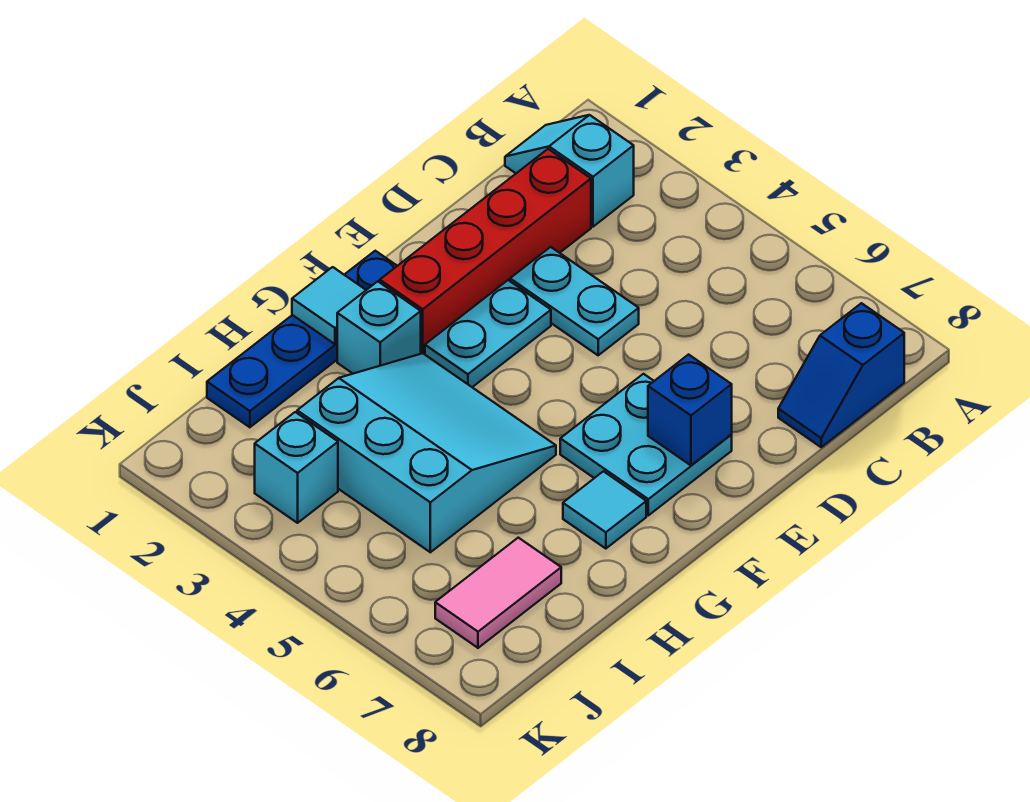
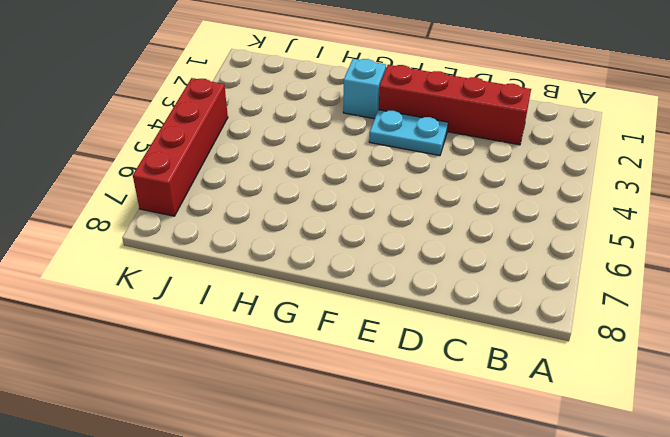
red 1x4 brick [133,78,228,216] -> none
none -> cyan 1x2 slope [505,115,634,227]
none -> blue 1x2 slope [778,303,904,447]
none -> cyan 1x2 plate [510,247,639,355]

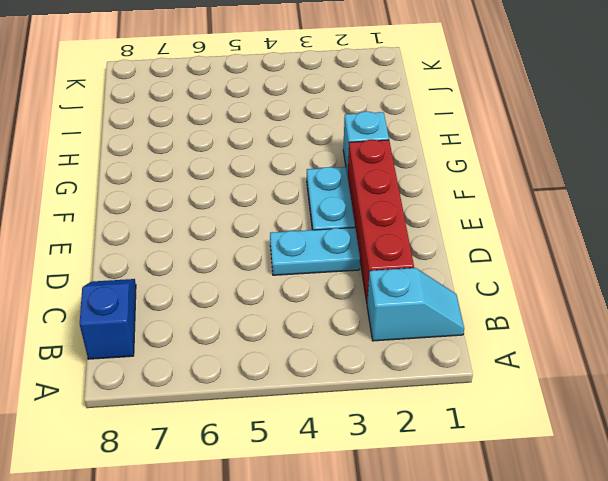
none -> cyan 2x2 plate [560,374,732,515]
none -> blue 1x4 plate [207,251,397,427]
none -> cyan 3x3 slope [297,353,556,552]

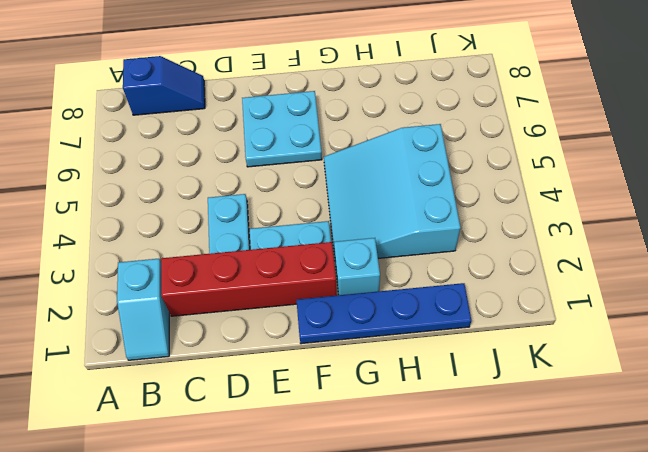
none -> cyan 1x1 tile [563,471,646,549]
none -> pink 1x2 tile [435,538,561,648]
none -> cyan 1x1 brick [255,412,338,523]

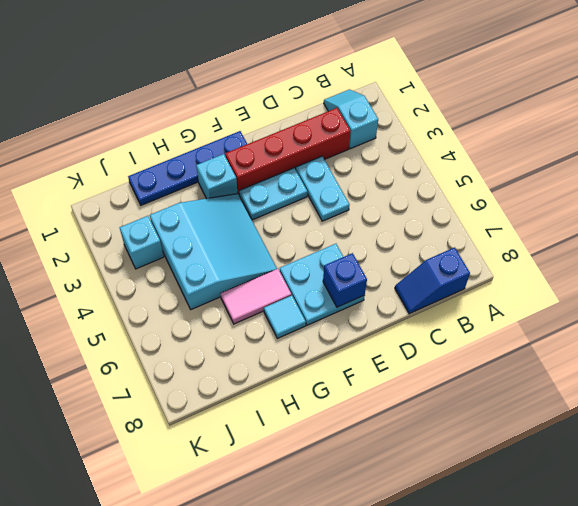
pink 1x2 tile [220,269,291,324] -> pink 1x2 tile moved to [435,538,561,648]
none -> cyan 1x1 tile [292,267,366,344]

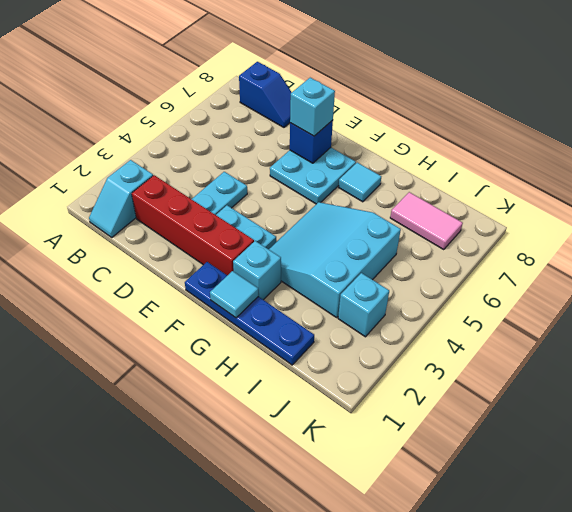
cyan 1x1 brick [290,78,335,136] -> none

